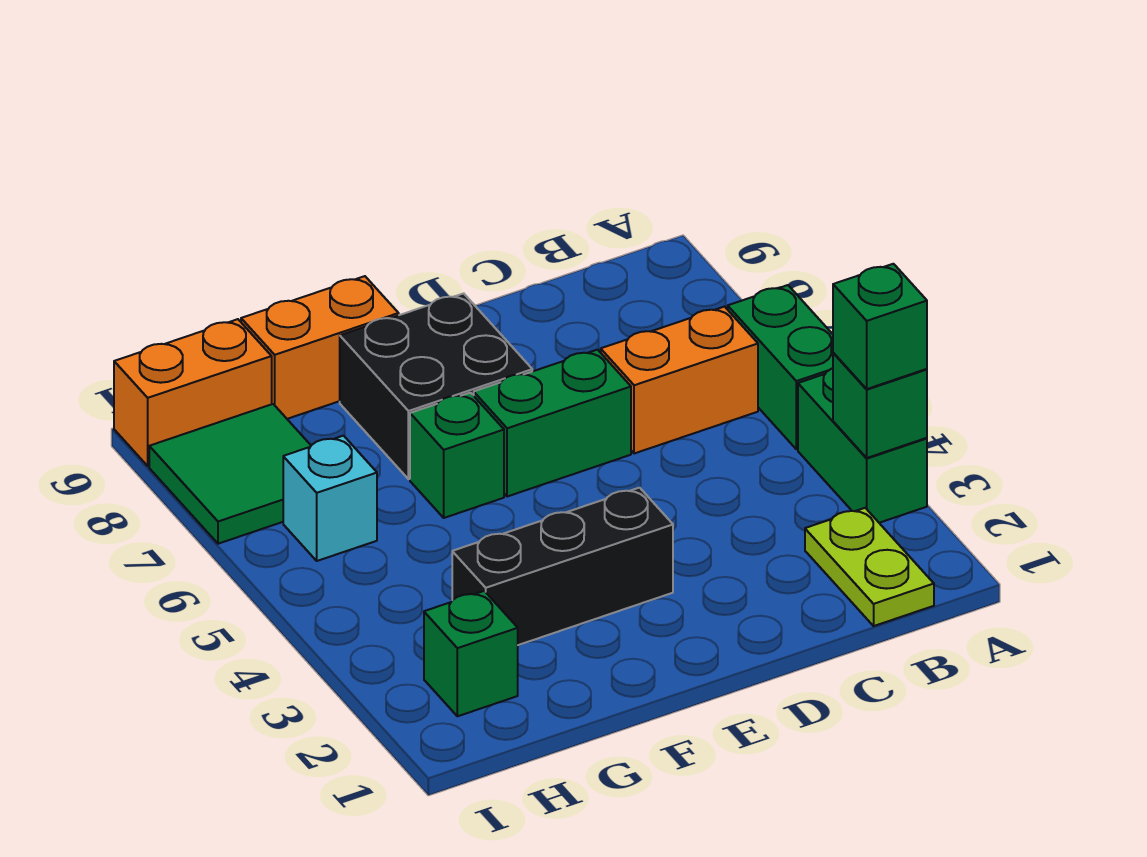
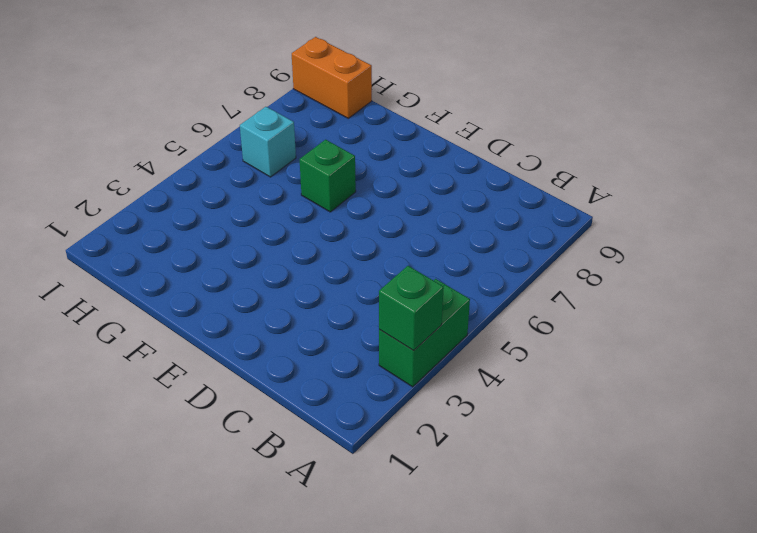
none -> green 1x2 brick [728,285,833,449]
none -> lime 1x2 plate [805,508,934,626]
none -> orange 1x2 brick [601,307,758,454]

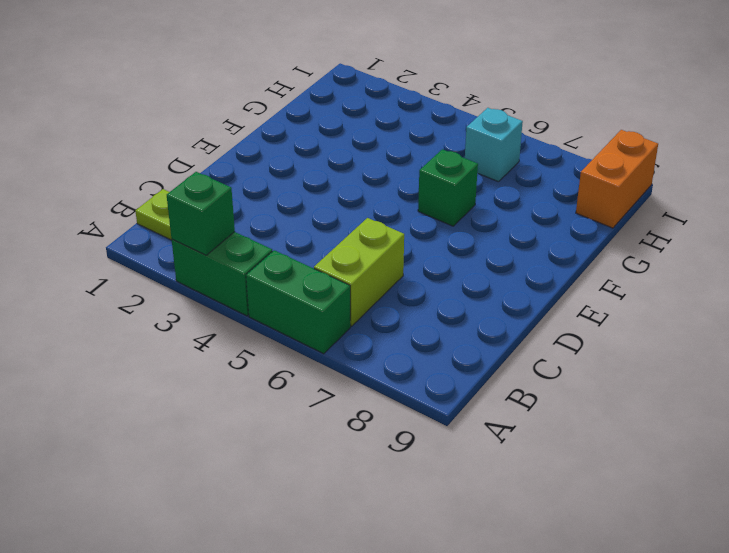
lime 1x2 brick [314,218,404,326] -> orange 1x2 brick [601,307,758,454]
none -> green 1x2 brick [474,350,631,497]
none -> black 1x3 brick [452,488,673,645]
none -> black 2x2 brick [340,293,532,479]

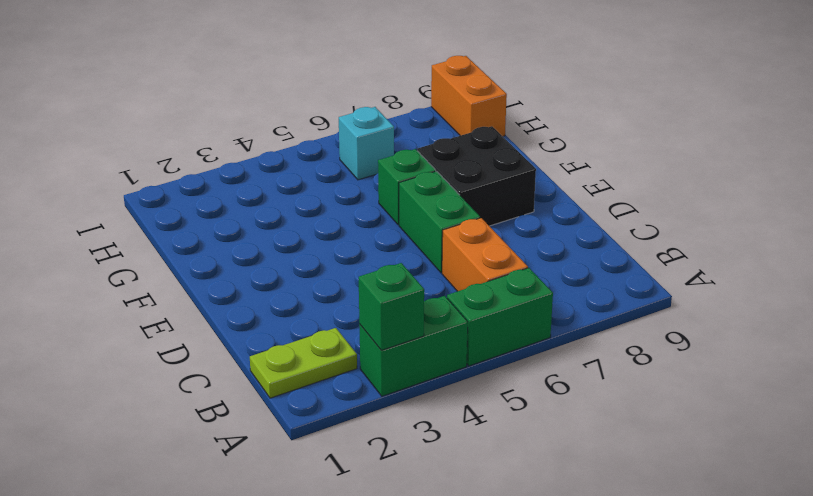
none -> black 1x3 brick [452,488,673,645]
none -> orange 1x2 brick [241,276,399,419]
none -> green 1x1 brick [424,591,518,716]

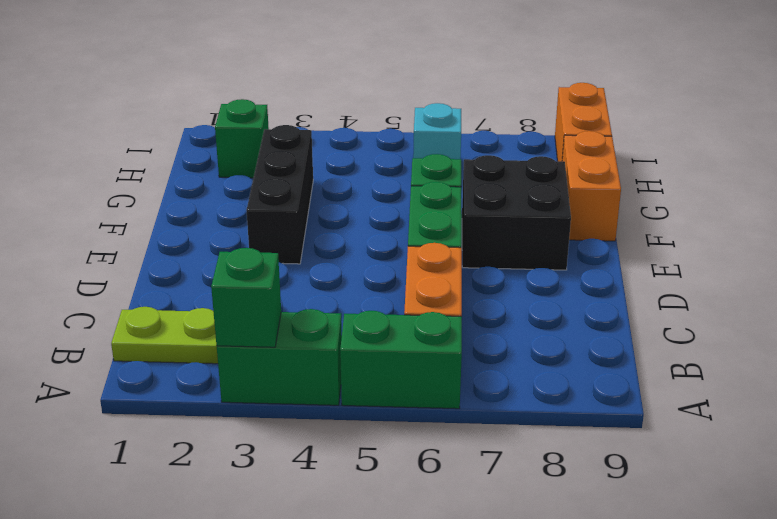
none -> green 2x2 tile [149,404,311,544]
none -> green 1x1 brick [833,264,927,389]

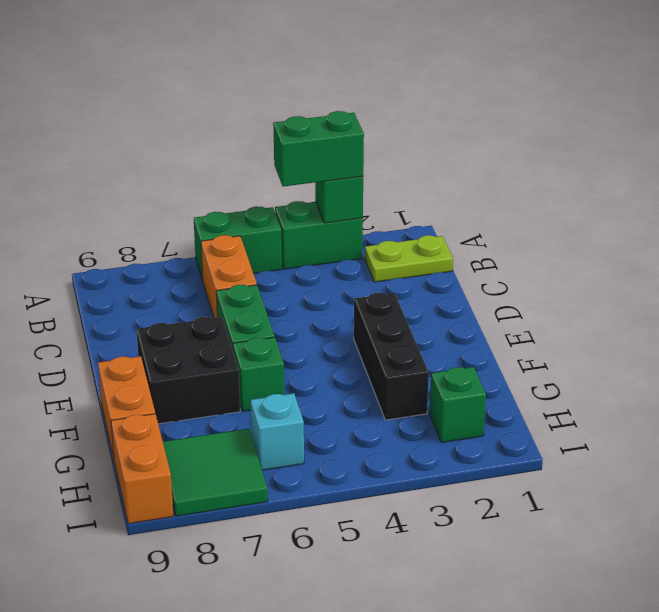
green 1x2 brick [273,111,364,187] -> green 1x1 brick [833,264,927,389]

